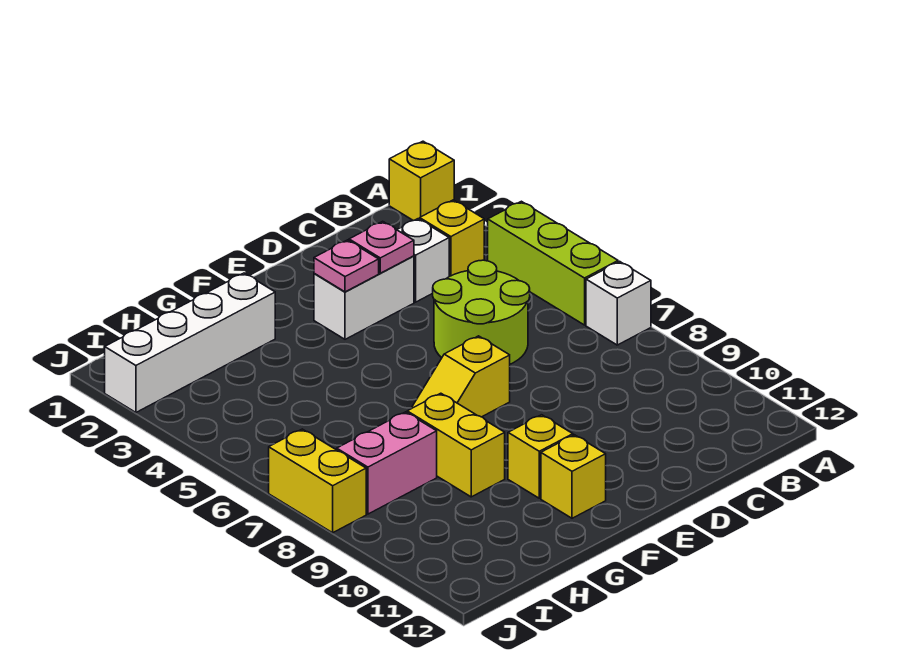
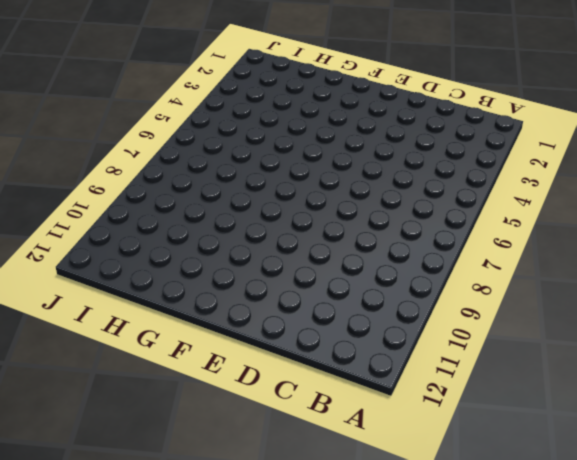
none -> yellow 1x1 brick [389,141,454,221]
none -> lime 1x3 brick [488,201,618,325]
none -> white 1x1 brick [586,261,651,345]

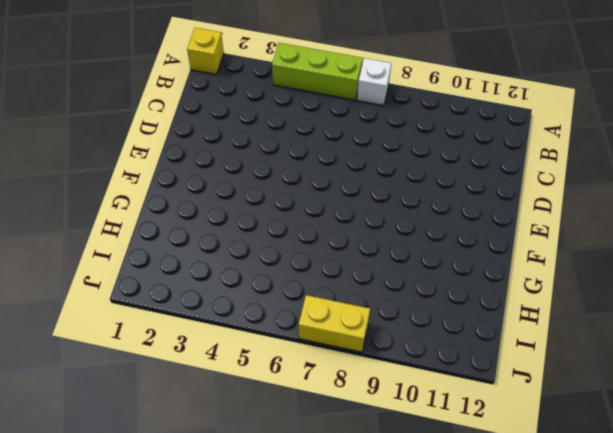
none -> yellow 1x1 brick [420,200,484,276]
none -> white 1x1 brick [397,219,449,302]
none -> lime 2x2 round brick [433,260,530,364]

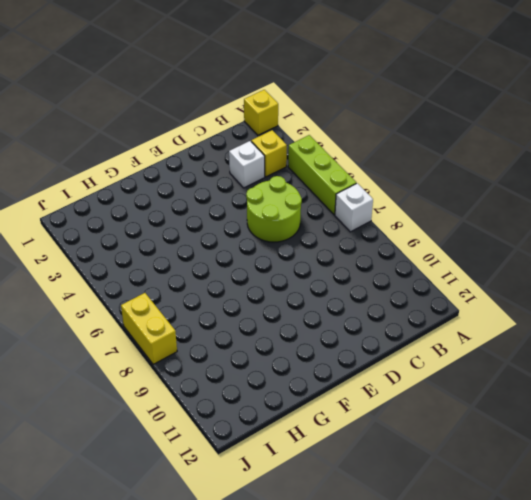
none -> white 1x2 brick [314,256,414,339]
none -> yellow 1x2 slope [411,336,510,417]
none -> yellow 1x1 brick [508,415,573,498]

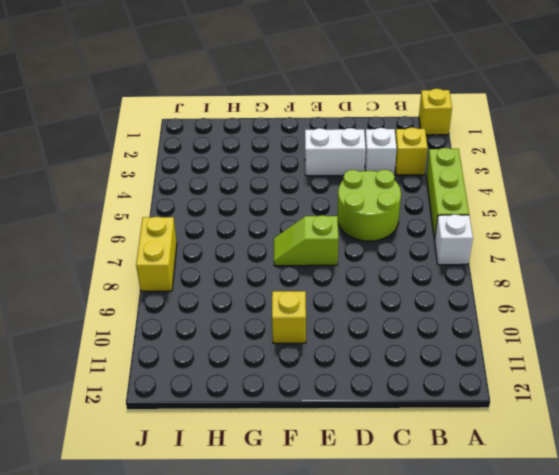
lime 1x2 slope [274,215,338,266] -> yellow 1x2 slope [411,336,510,417]
none -> yellow 1x1 brick [541,435,606,518]
none -> white 1x4 brick [105,273,275,412]
none -> yellow 1x2 brick [407,393,505,497]

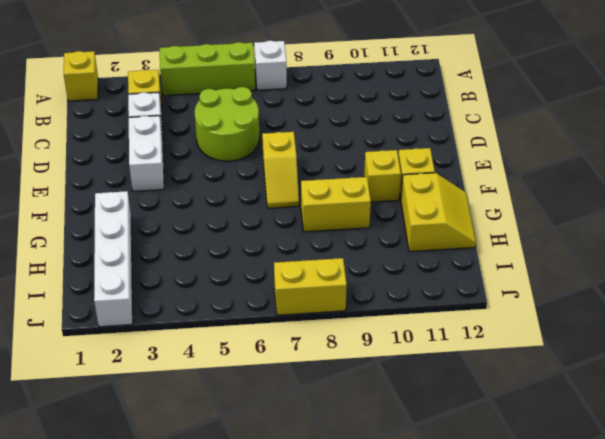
yellow 2x2 slope [401,173,476,252] -> none
none -> pink 1x2 brick [337,412,437,514]
none -> pink 1x1 plate [349,221,414,273]
none -> pink 1x1 plate [314,240,379,292]

